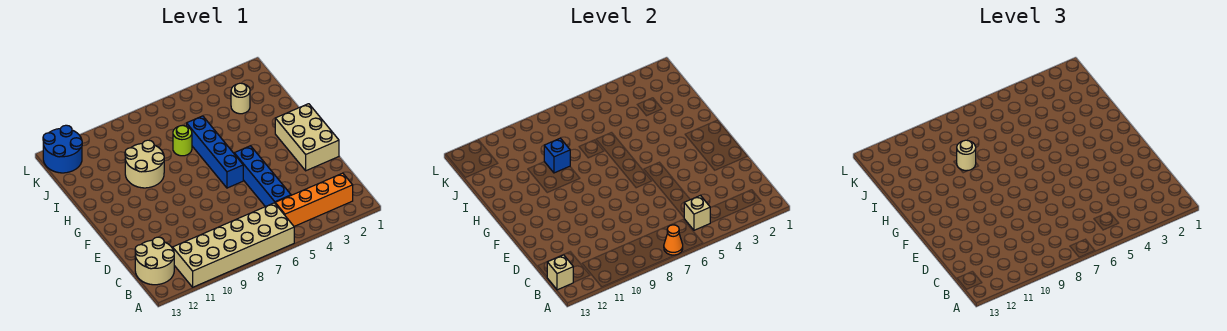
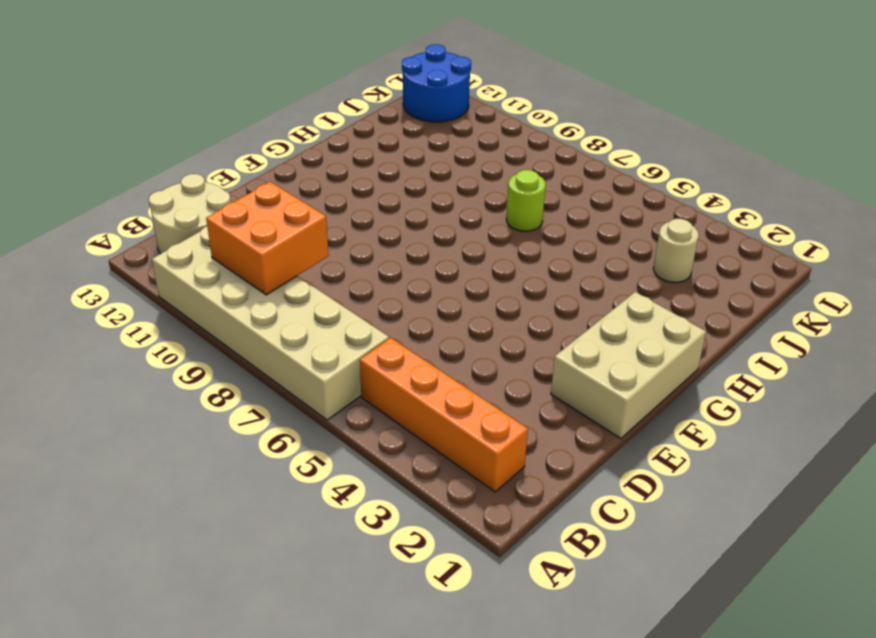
orange 2x2 brick [206,182,329,295] -> none
none -> blue 1x4 brick [234,146,291,207]
none -> blue 1x4 brick [187,116,243,188]
none -> tan 2x2 round brick [125,140,164,188]

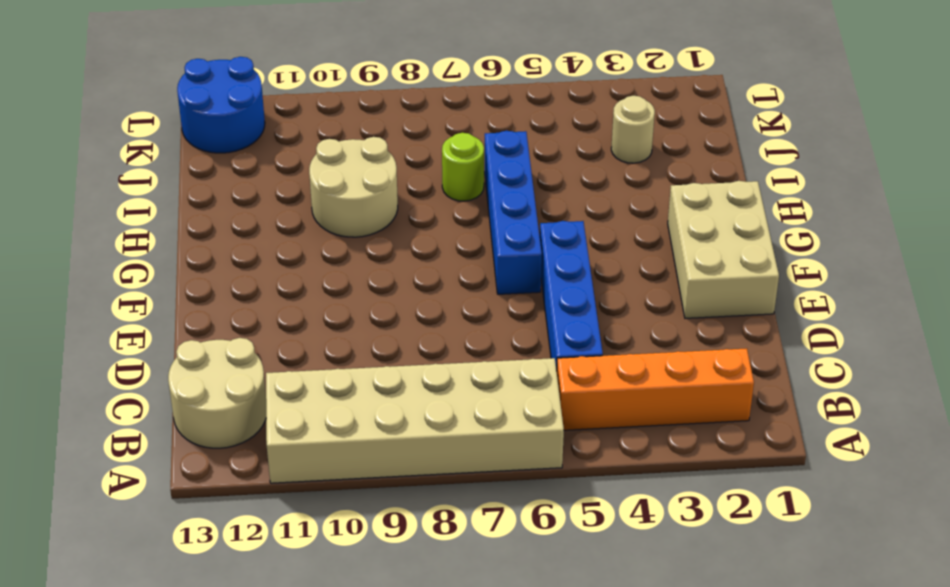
none -> orange 1x1 cone [664,225,683,255]
none -> tan 1x1 brick [684,195,710,230]
none -> tan 1x1 brick [547,255,573,290]

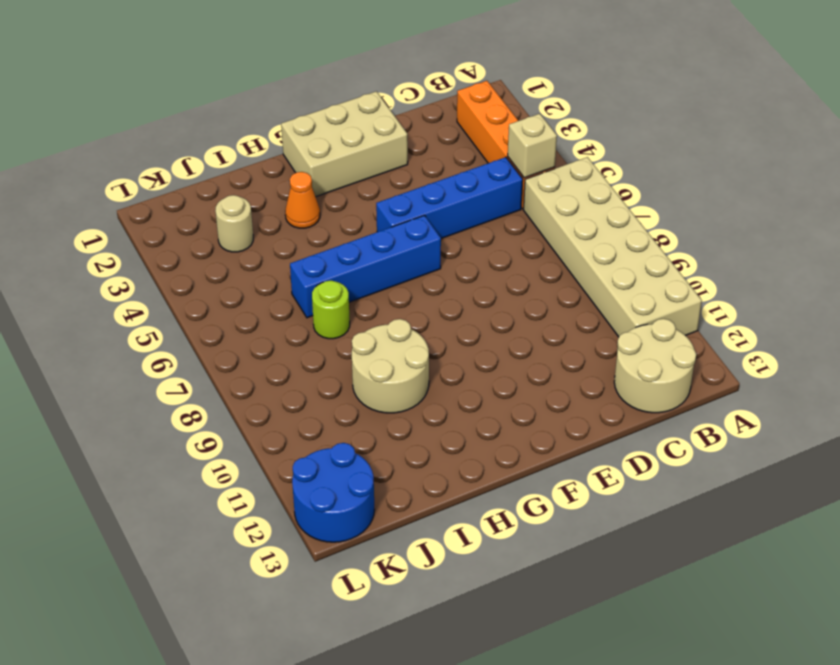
orange 1x1 cone [285,172,320,228] -> orange 1x1 cone moved to [664,225,683,255]
none -> tan 1x1 brick [547,255,573,290]
none -> blue 1x1 brick [544,138,570,173]
none -> tan 1x1 round brick [957,140,976,171]

